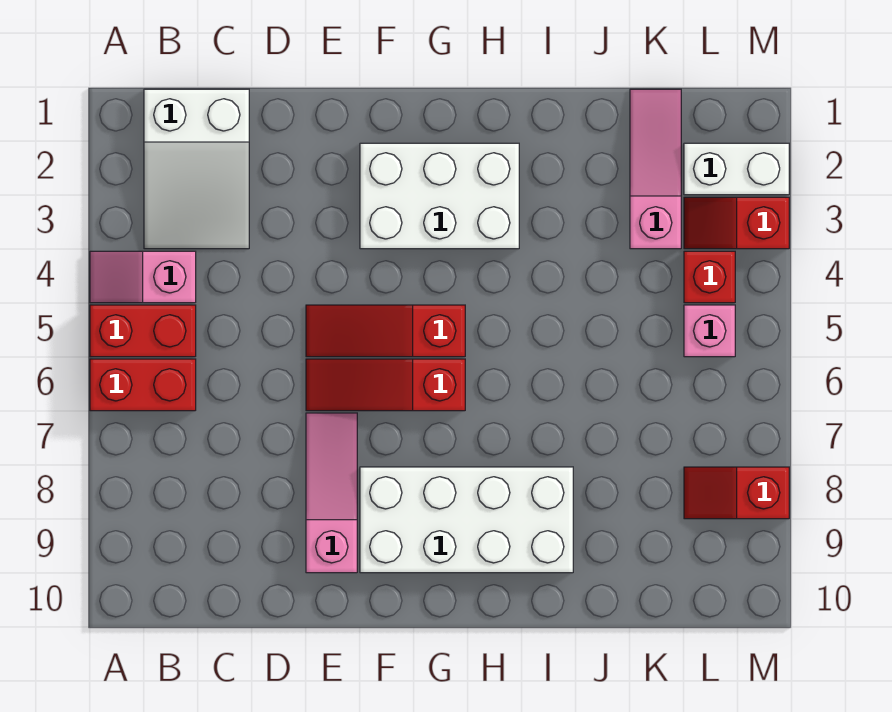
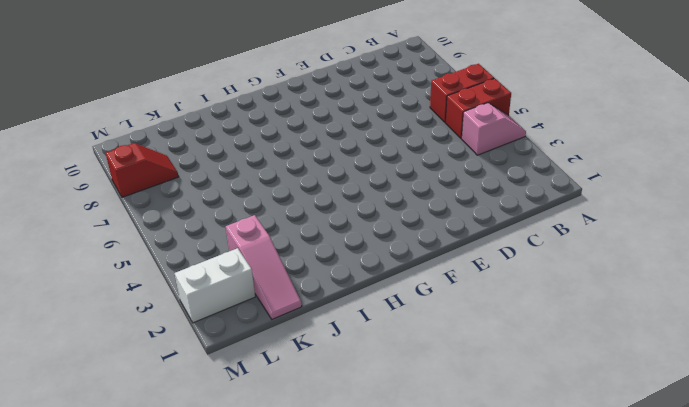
none -> white 2x3 slope [144,89,249,249]
none -> red 1x3 slope [306,305,465,357]
none -> red 1x3 slope [306,359,465,411]

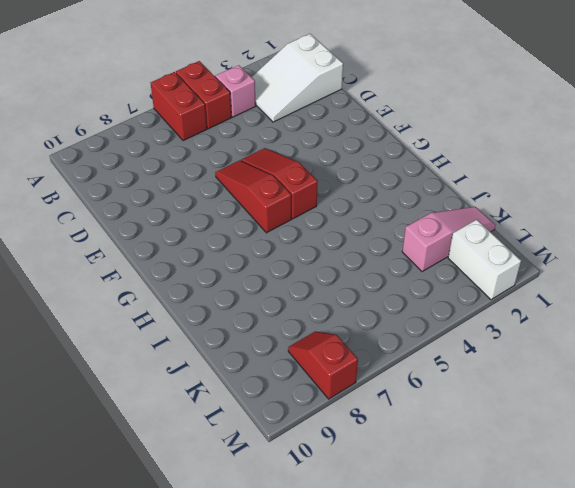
none -> pink 1x3 slope [306,413,357,573]
none -> white 2x3 brick [360,143,519,249]
none -> white 2x4 brick [360,467,573,573]

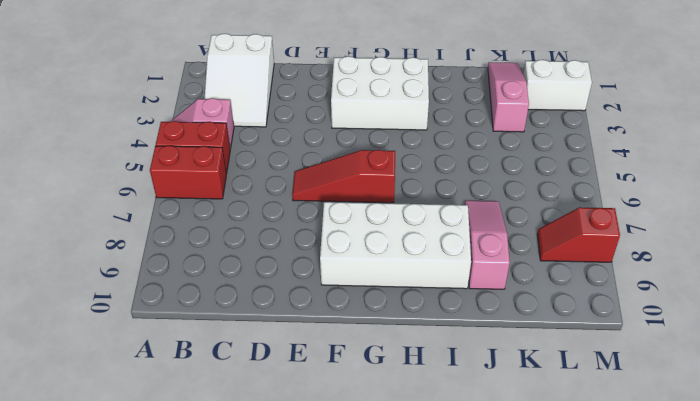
pink 1x3 slope [465,201,510,289] -> pink 1x3 slope moved to [306,413,357,573]
none -> red 1x3 slope [306,305,465,357]
none -> red 1x2 slope [684,197,789,249]
none -> red 1x1 brick [684,251,735,303]

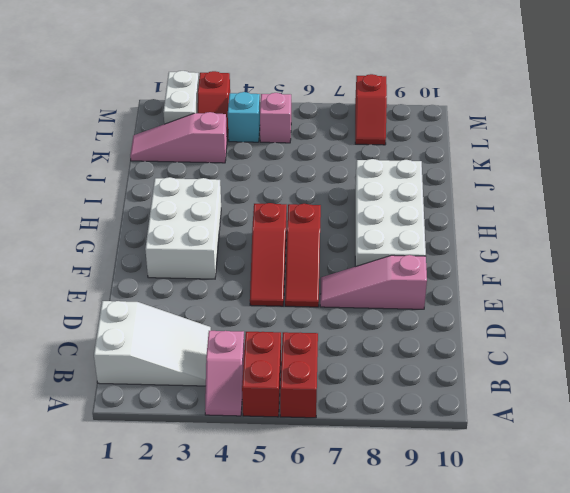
cyan 1x1 brick [228,92,260,142] -> red 1x1 brick [684,251,735,303]

